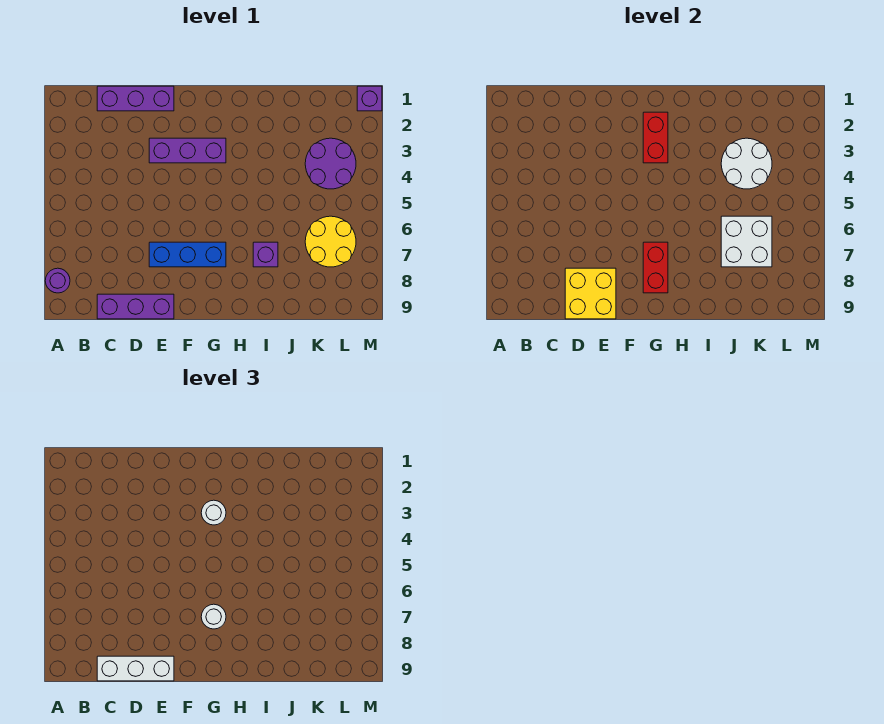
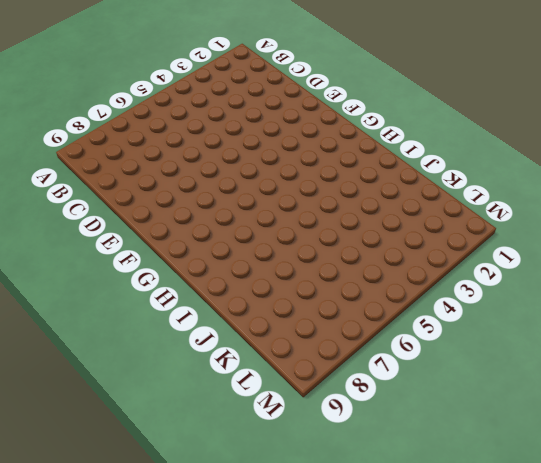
none -> purple 1x1 round brick [45,268,70,293]
none -> purple 1x3 brick [97,86,174,111]
none -> purple 1x3 brick [97,294,174,319]

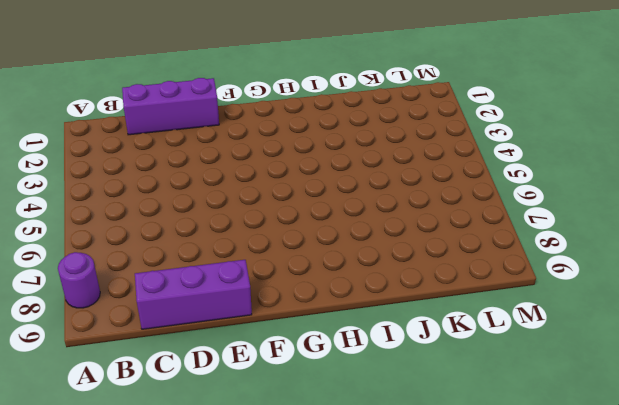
none -> purple 1x3 brick [149,138,226,163]
none -> blue 1x3 brick [149,242,226,267]
none -> purple 1x1 brick [253,242,278,267]

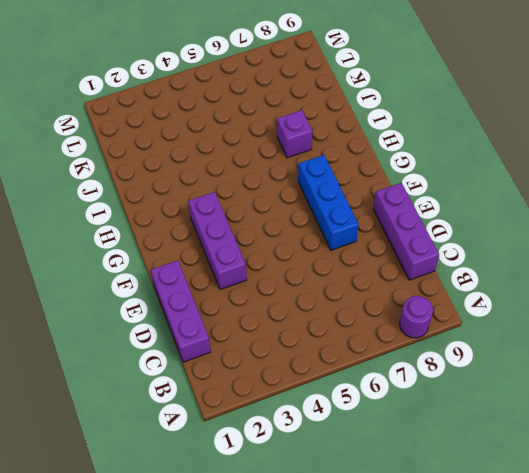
none -> purple 2x2 round brick [305,138,356,189]
none -> yellow 2x2 round brick [305,216,356,267]
none -> purple 1x1 brick [357,86,382,111]

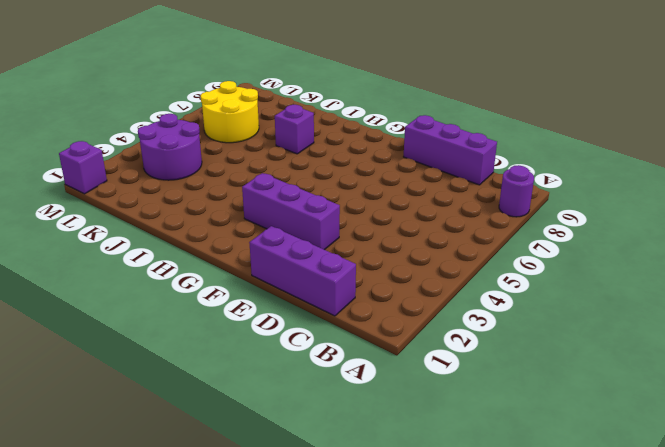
none -> blue 1x3 brick [149,242,226,267]
none -> yellow 2x2 brick [565,268,616,319]
none -> red 1x2 brick [643,112,668,163]

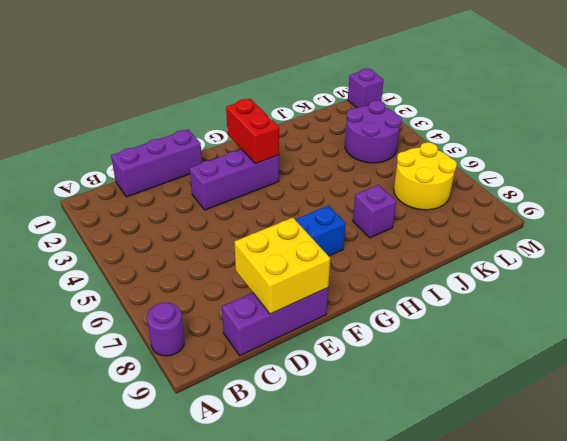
none -> red 1x2 brick [643,242,668,293]
none -> white 2x2 round brick [721,138,772,189]
none -> white 2x2 brick [721,216,772,267]

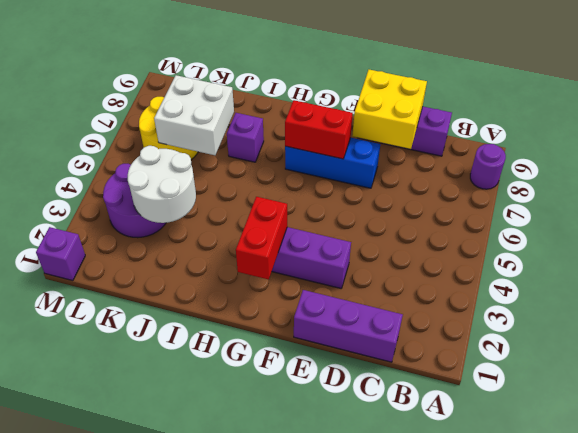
red 1x2 brick [285,100,353,159] -> red 1x2 brick turned to [643,242,668,293]
none -> white 1x3 brick [97,656,174,681]
none -> white 1x1 round brick [201,500,226,525]
none -> white 1x1 round brick [201,604,226,629]

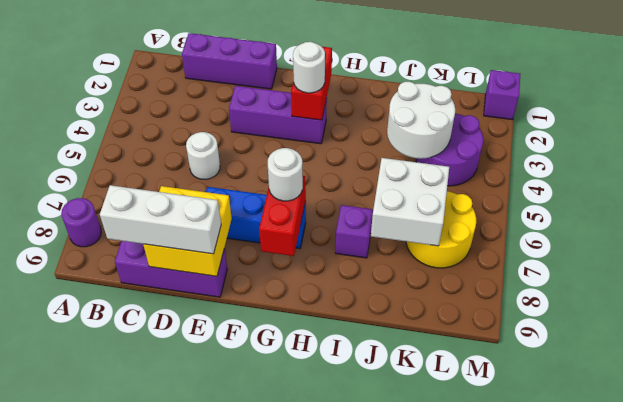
white 1x1 round brick [186,132,220,179] -> none

